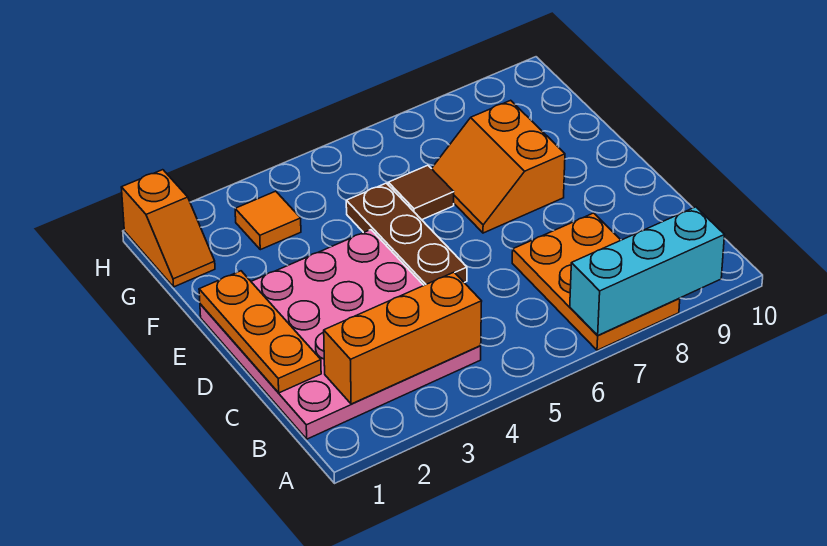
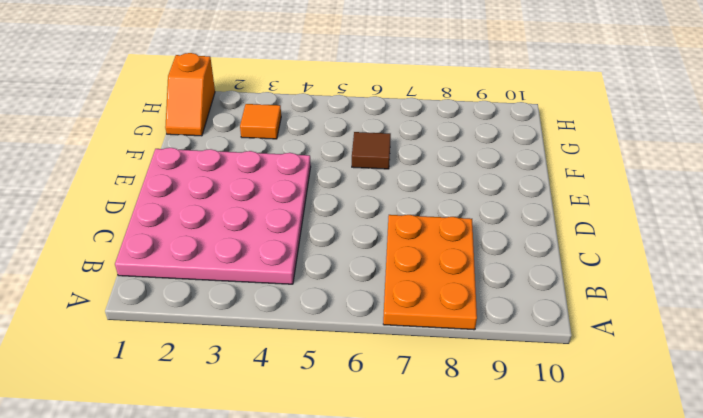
none -> brown 1x3 plate [346,183,467,285]
none -> orange 2x2 slope [432,100,565,233]

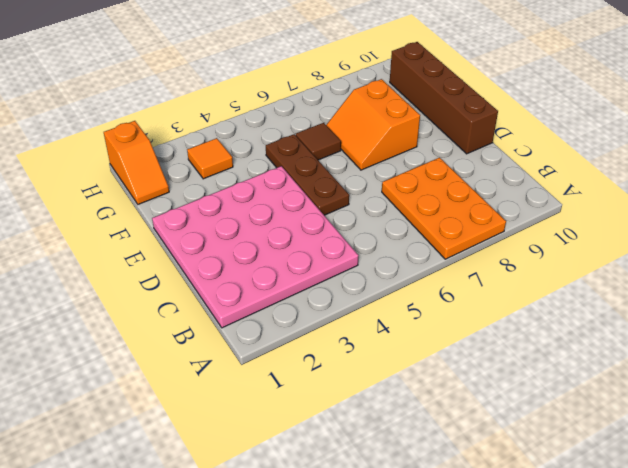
brown 1x4 brick [390,42,498,154] -> none
none -> cyan 1x3 brick [570,207,725,336]
none -> orange 1x3 brick [324,272,482,404]

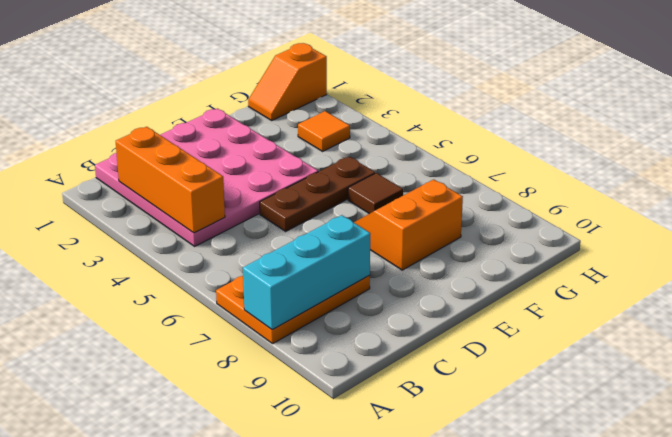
cyan 1x3 brick [243,215,370,329] -> cyan 1x3 brick turned to [570,207,725,336]
none -> orange 1x3 plate [199,271,321,393]

